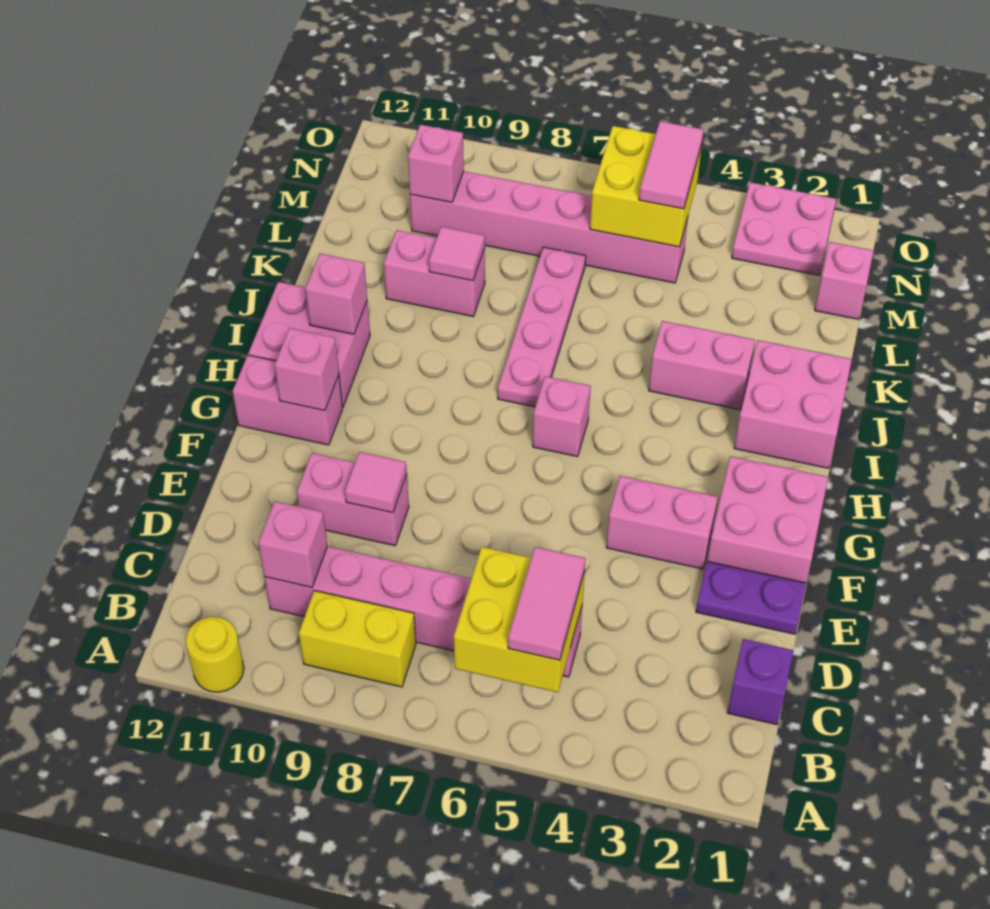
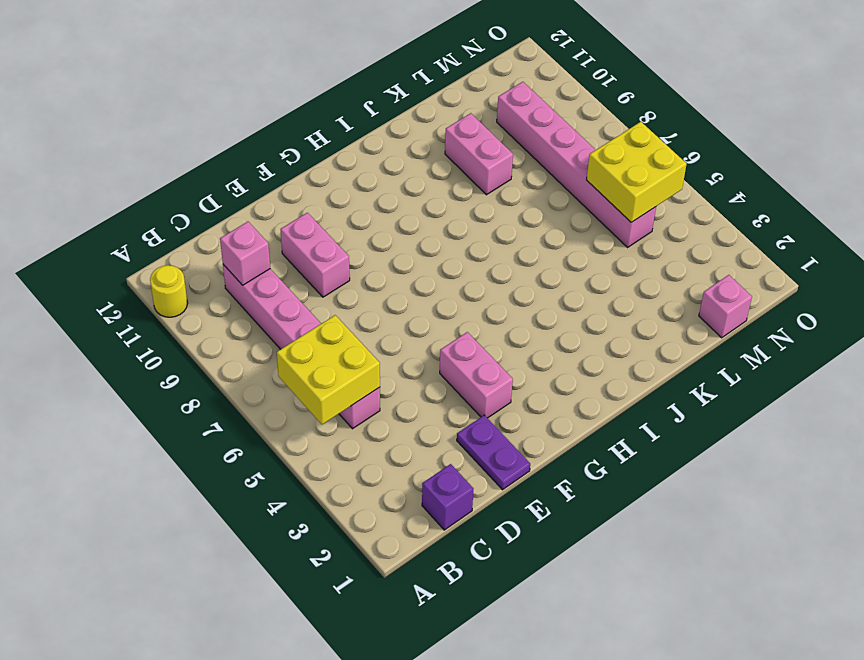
none -> yellow 1x2 brick [299,591,416,687]
none -> pink 2x2 brick [707,456,828,583]
none -> pink 1x2 brick [233,355,343,445]

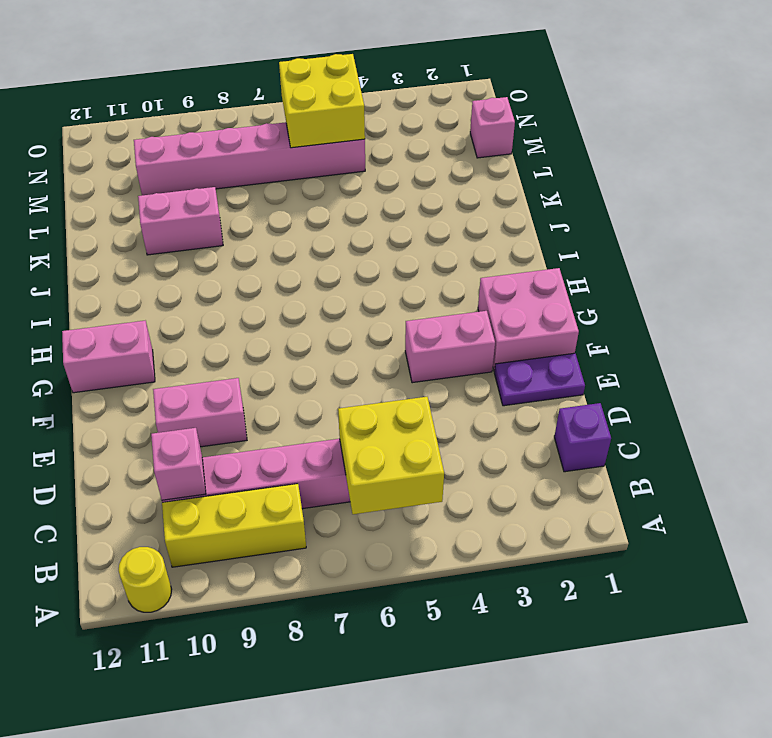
yellow 1x3 brick [162,484,306,567] -> yellow 1x2 brick [299,591,416,687]
none -> pink 1x1 brick [533,376,591,457]
none -> pink 2x2 brick [248,282,370,407]
none -> pink 2x2 brick [734,340,852,468]

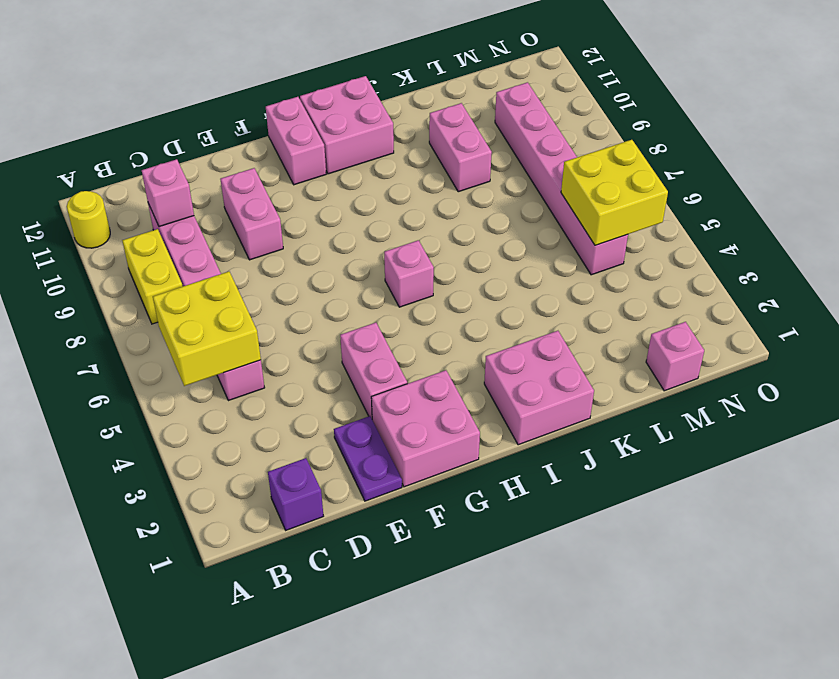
none -> pink 1x4 plate [498,247,586,407]
none -> pink 1x2 brick [649,321,755,410]
none -> pink 2x2 plate [732,182,836,276]

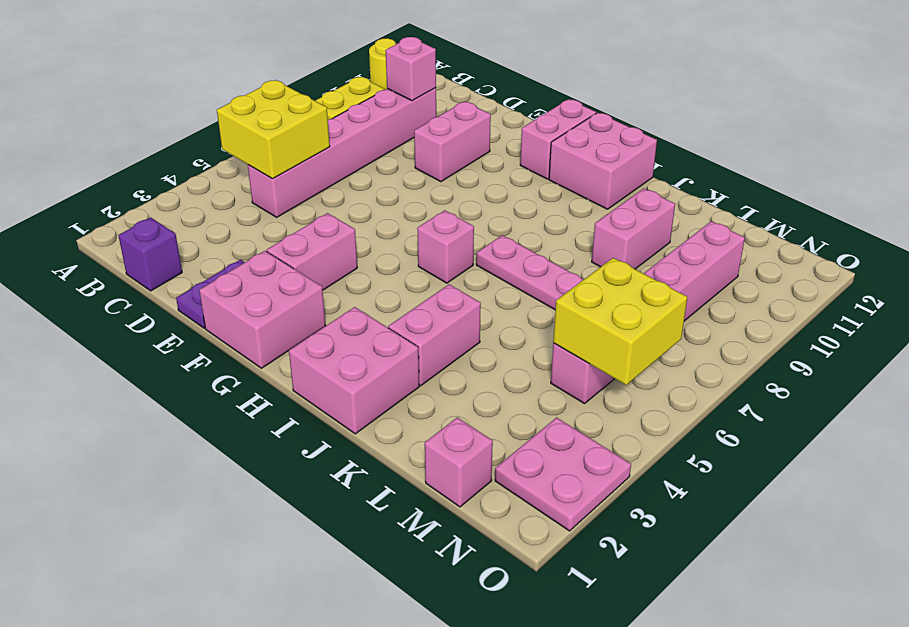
none -> pink 1x1 tile [345,452,407,513]
none -> pink 1x1 brick [274,328,339,411]
none -> pink 1x1 brick [305,254,367,334]

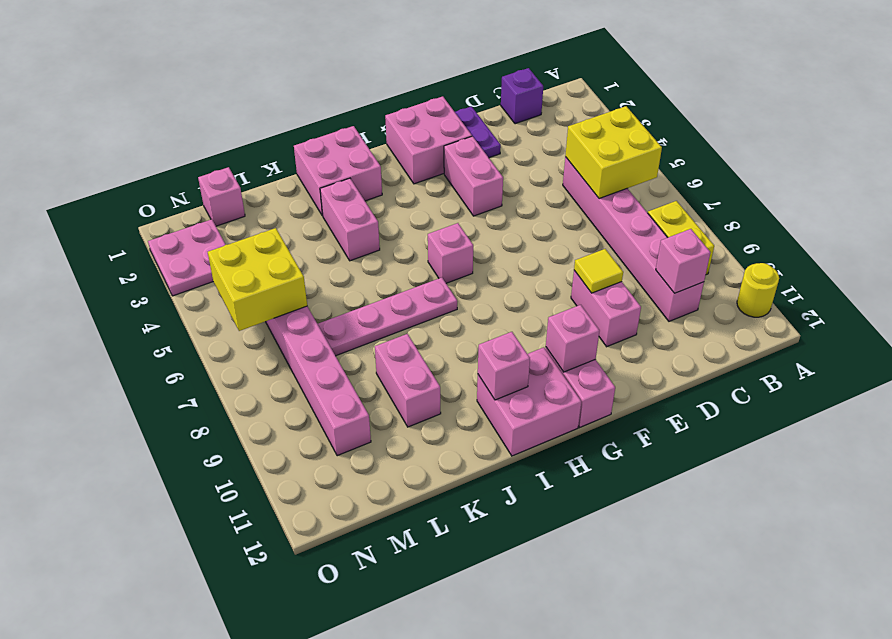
yellow 1x1 tile [574,249,623,293] -> pink 1x1 tile [345,452,407,513]
none -> pink 1x1 tile [429,227,485,281]
none -> pink 1x1 brick [408,125,464,202]
none -> pink 1x2 tile [508,547,586,660]

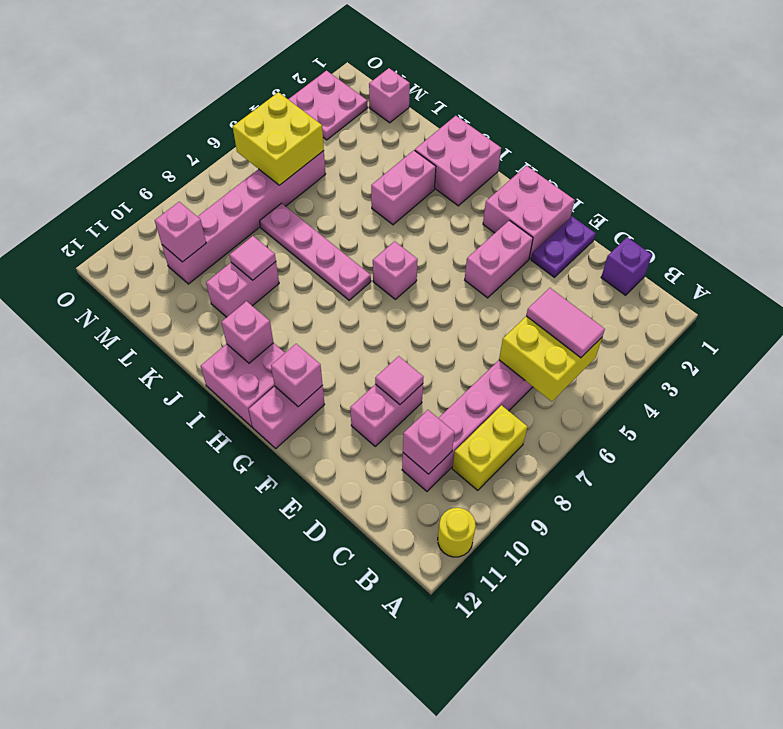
none -> pink 1x2 tile [639,121,704,209]

